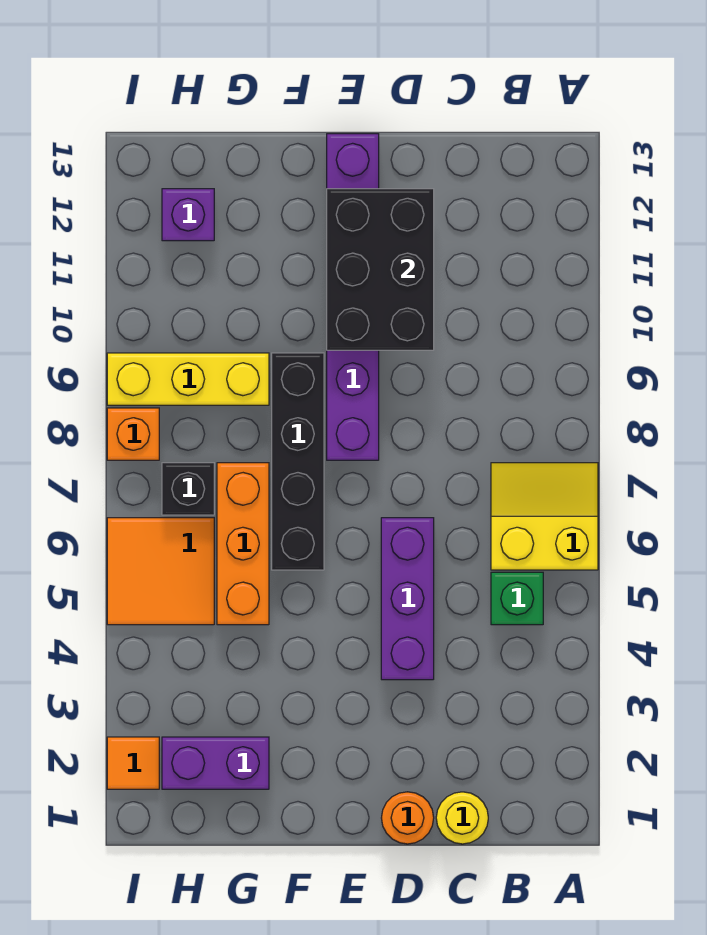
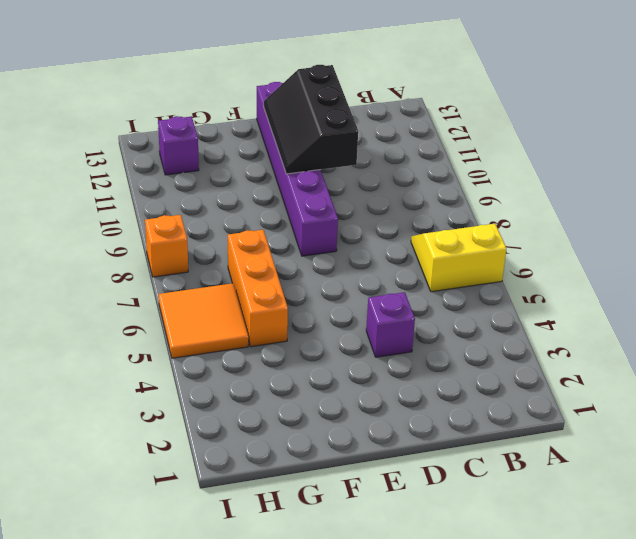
purple 1x1 brick [366,292,415,357] -> purple 1x3 brick [381,518,434,680]
black 2x3 slope [264,65,358,174] -> black 2x3 brick [327,189,434,350]
none -> green 1x1 brick [491,572,543,625]
none -> yellow 1x1 round brick [436,792,488,844]
none -> orange 1x1 round brick [382,792,434,844]

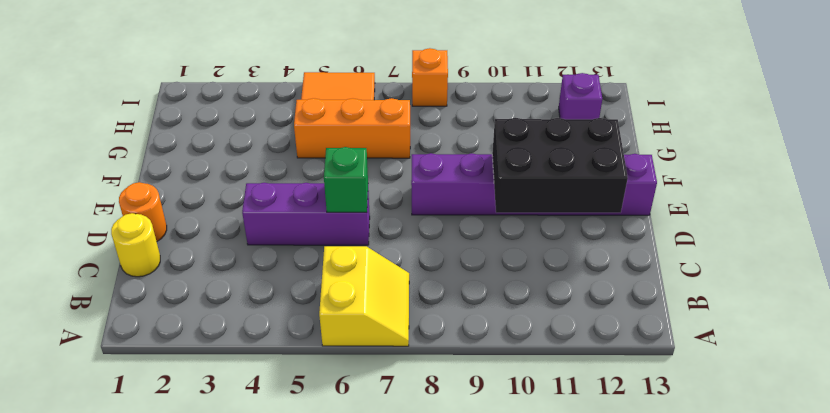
green 1x1 brick [324,147,368,212] -> green 1x1 brick moved to [491,572,543,625]
none -> black 1x4 brick [272,353,324,570]
none -> purple 1x2 brick [162,737,269,789]
none -> yellow 1x3 brick [107,353,269,405]

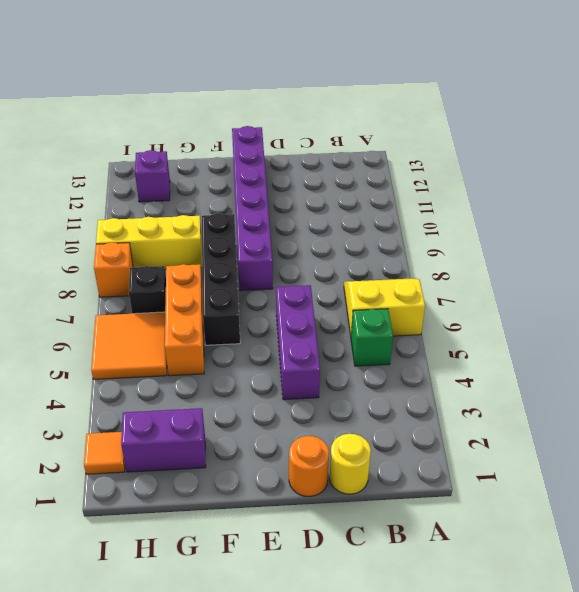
none -> black 2x3 brick [327,189,434,350]

